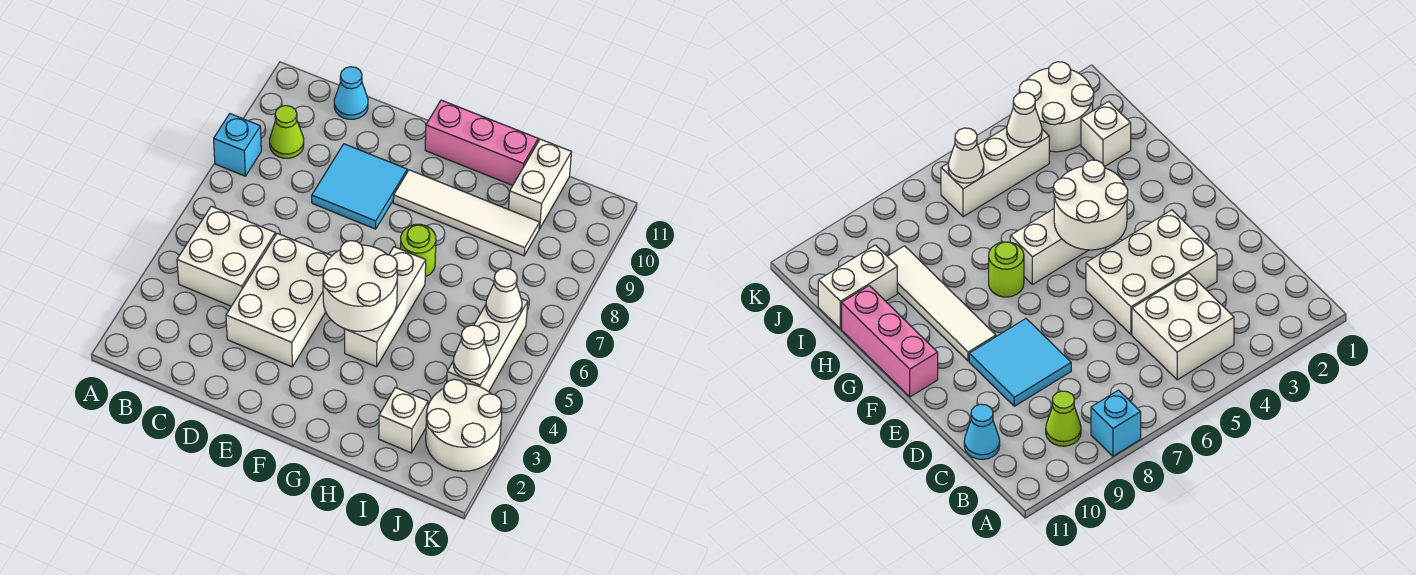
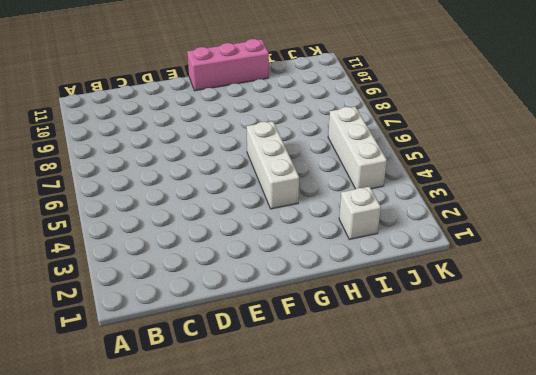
none -> cyan 1x1 brick [214,114,261,176]
none -> white 2x2 brick [177,206,275,306]
none -> lime 1x1 cone [270,106,304,158]

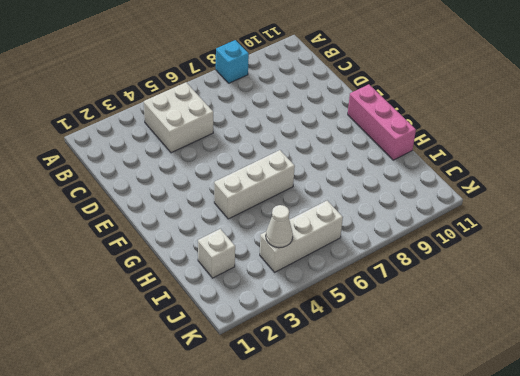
none -> lime 1x1 cone [270,106,304,158]
none -> cyan 1x1 cone [334,67,368,119]
none -> white 2x3 brick [226,233,332,367]

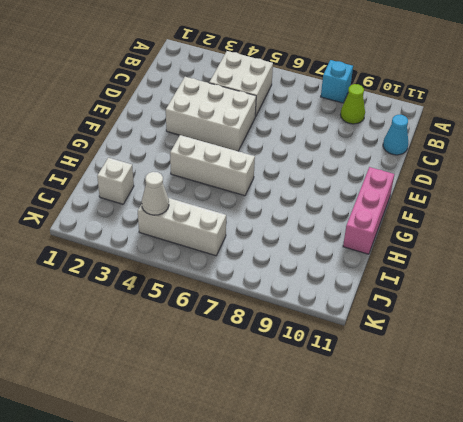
none -> cyan 2x2 tile [312,144,407,229]
none -> white 1x4 tile [393,170,540,256]
none -> lime 1x1 round brick [400,224,436,277]

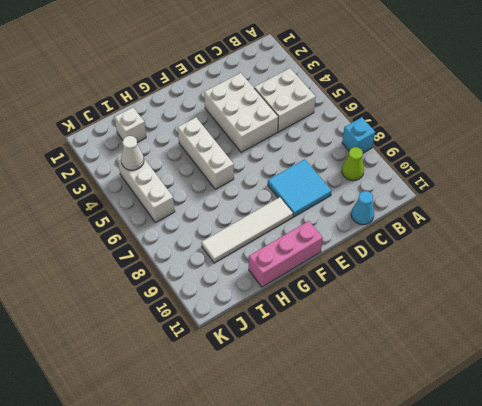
none -> lime 1x1 round brick [400,224,436,277]
none -> white 1x2 brick [509,139,572,229]
none -> white 2x2 round brick [426,379,502,471]

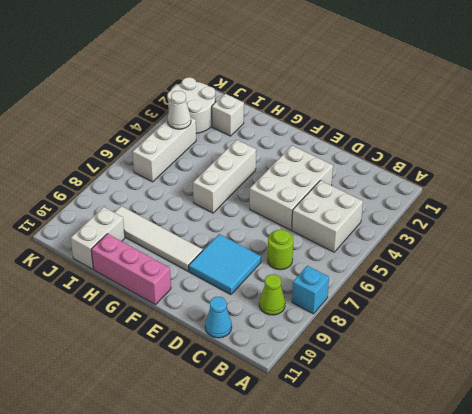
lime 1x1 round brick [268,229,293,270] -> lime 1x1 round brick moved to [400,224,436,277]
none -> white 2x2 round brick [323,241,397,332]
none -> white 1x1 cone [486,268,522,322]

